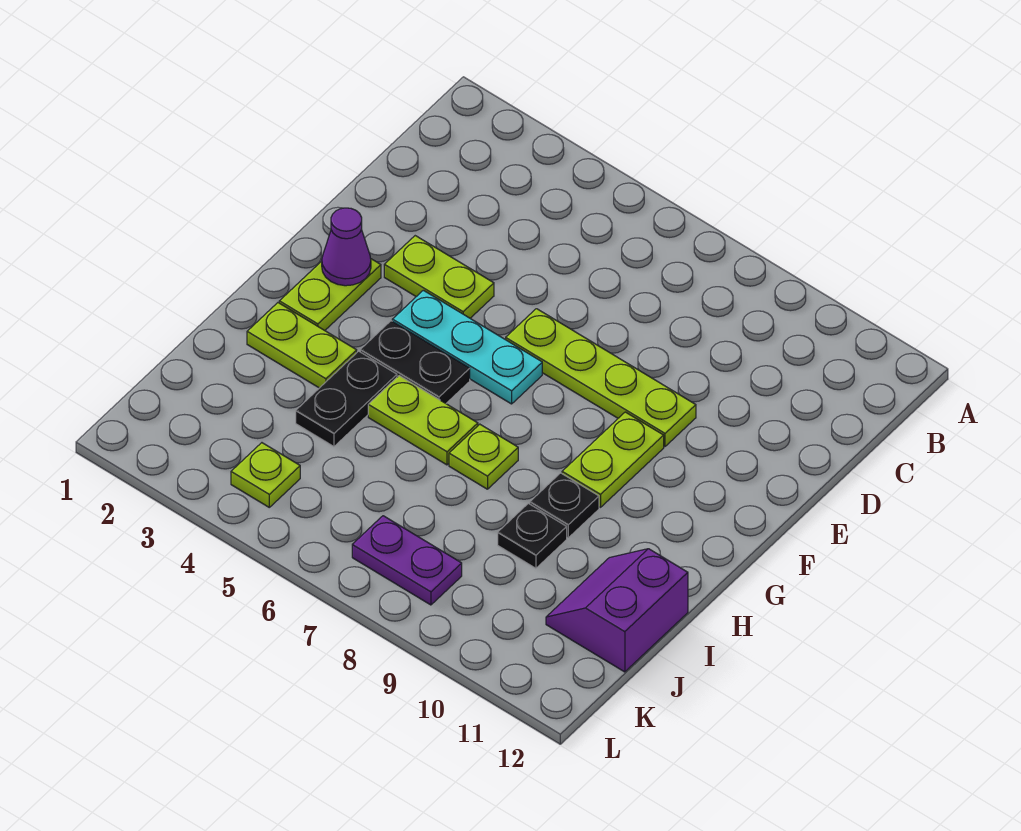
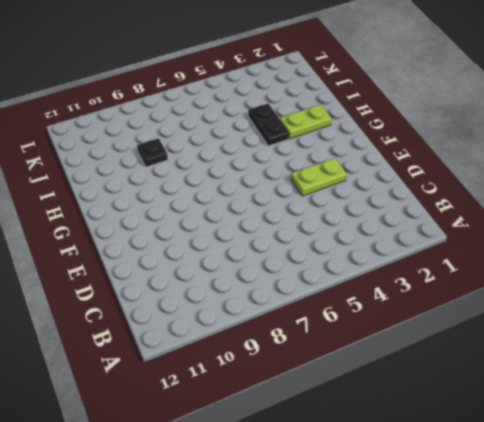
none -> lime 1x4 plate [506,309,696,446]
none -> lime 1x2 plate [279,259,381,330]
none -> cyan 1x3 plate [392,290,542,404]

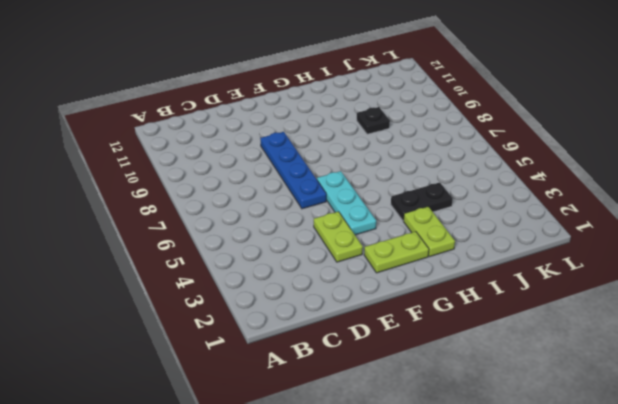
blue 1x4 plate [260,132,326,209] -> lime 1x4 plate [506,309,696,446]
none -> lime 1x2 plate [562,412,664,507]
none -> black 1x2 plate [360,321,470,403]
none -> lime 1x2 plate [368,376,478,465]

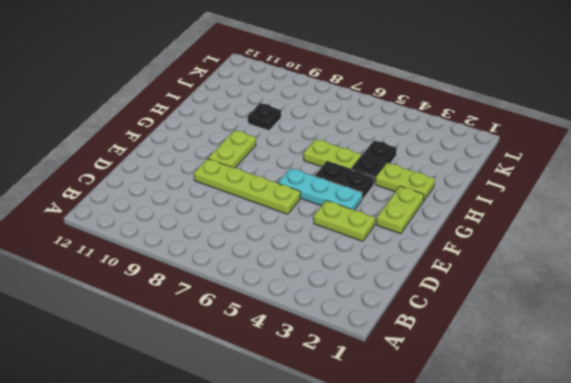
none -> lime 1x1 plate [449,424,518,489]
none -> black 1x1 plate [530,473,599,538]
none -> purple 2x2 slope [546,549,688,672]

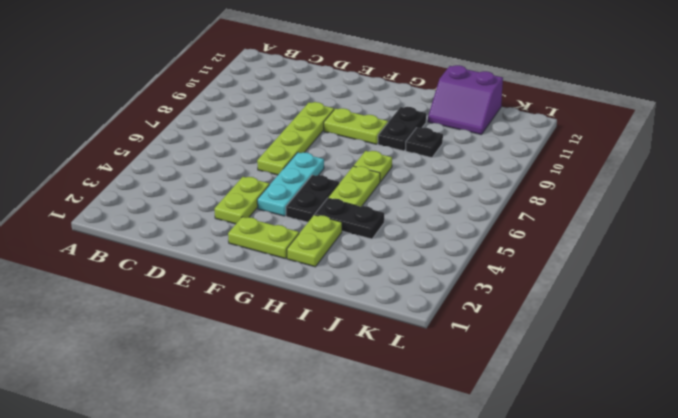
black 1x2 plate [378,107,426,151] -> black 1x1 plate [530,473,599,538]
none -> lime 1x1 plate [231,443,300,507]
none -> purple 1x2 plate [352,516,462,605]
none -> purple 1x1 cone [322,208,371,286]

